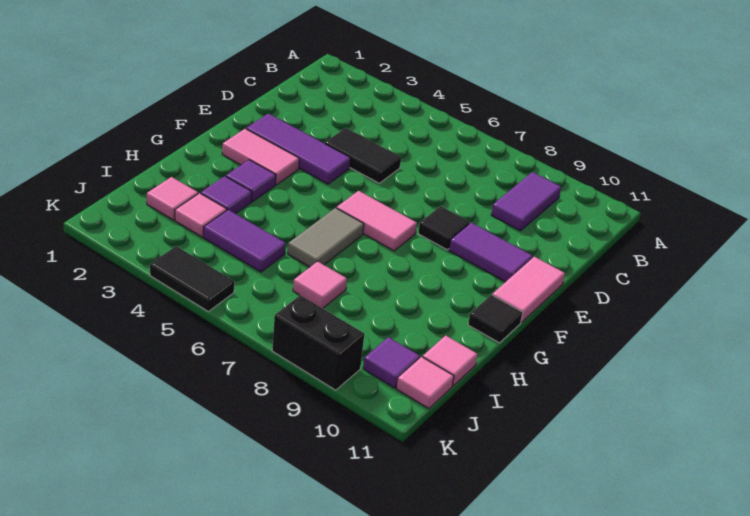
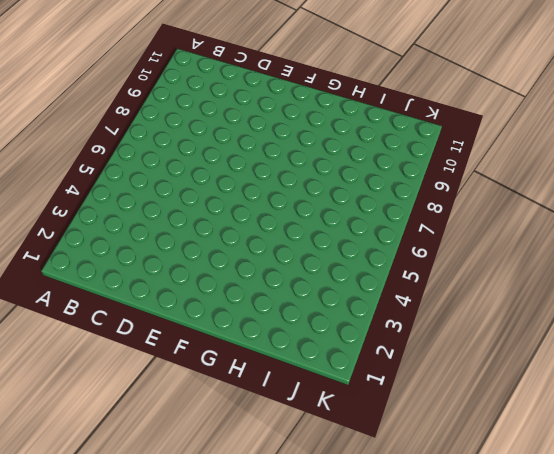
none -> purple 1x2 tile [491,172,561,231]
none -> black 1x2 tile [325,128,401,183]
none -> purple 1x3 tile [246,114,351,184]

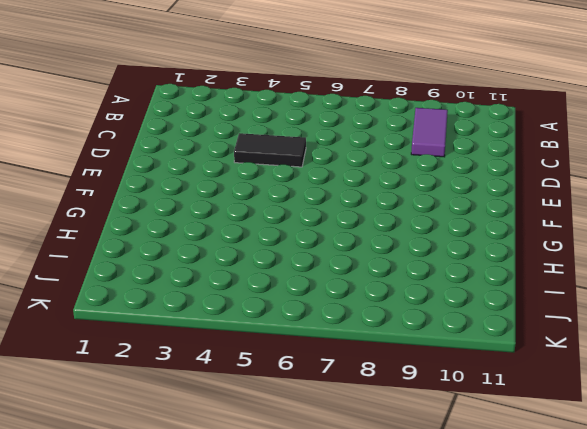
none -> purple 1x3 tile [246,114,351,184]
none -> black 1x1 tile [418,206,470,250]
none -> purple 1x2 tile [449,223,533,282]

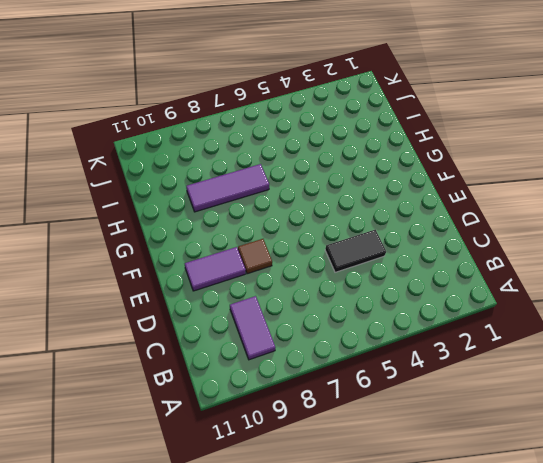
brown 1x1 tile [238,239,272,274] -> black 1x1 tile [418,206,470,250]
purple 1x3 tile [186,164,269,212] -> purple 1x3 tile moved to [246,114,351,184]
none -> pink 1x2 tile [492,257,565,322]
none -> pink 1x2 tile [222,129,299,185]
none -> pink 1x2 tile [337,191,417,251]

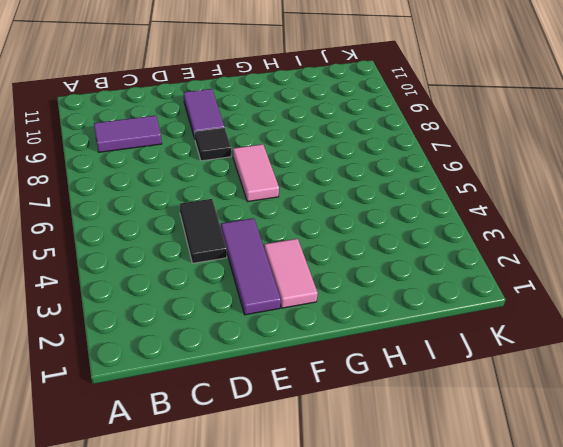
none -> pink 1x2 tile [492,257,565,322]
none -> purple 1x1 tile [226,160,276,202]
none -> grey 1x2 tile [288,208,364,267]

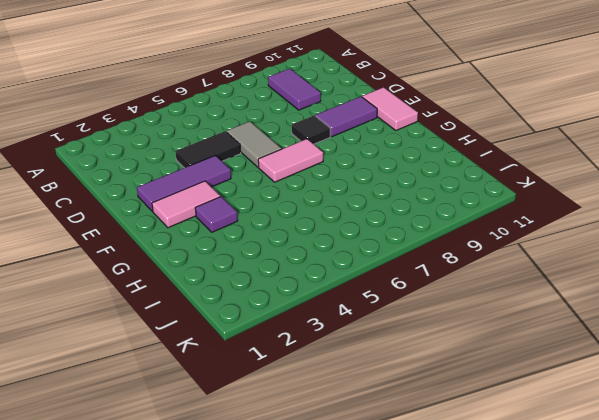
grey 1x2 tile [227,121,282,167] -> grey 1x2 tile moved to [288,208,364,267]
none -> black 1x1 tile [468,295,523,343]
none -> purple 1x1 tile [201,176,252,214]
none -> pink 1x1 tile [147,177,198,220]

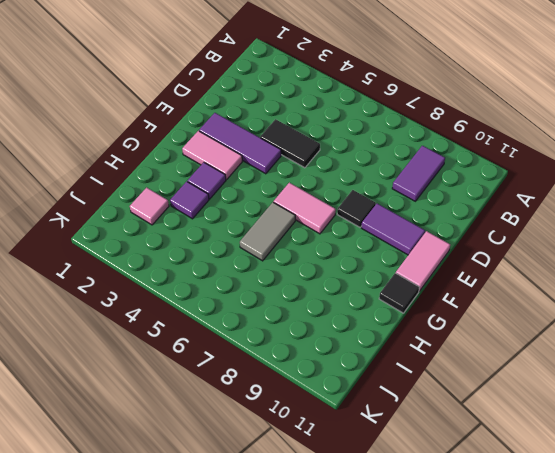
none -> pink 1x1 tile [175,193,227,237]
none -> purple 1x2 tile [204,210,286,272]
none -> pink 1x1 tile [293,261,347,308]

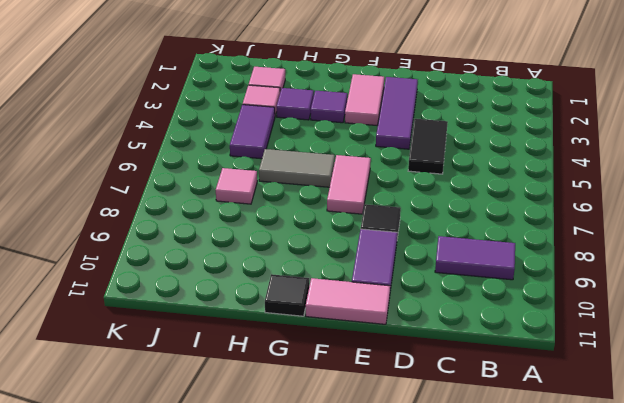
none -> pink 1x1 tile [423,336,478,386]
none -> purple 1x1 tile [363,337,420,388]
none -> pink 1x1 tile [397,357,454,409]

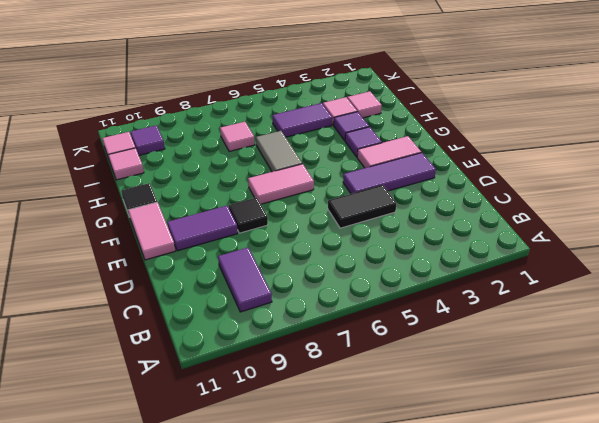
none -> black 1x2 tile [150,246,234,311]
none -> black 1x2 brick [272,295,364,390]

